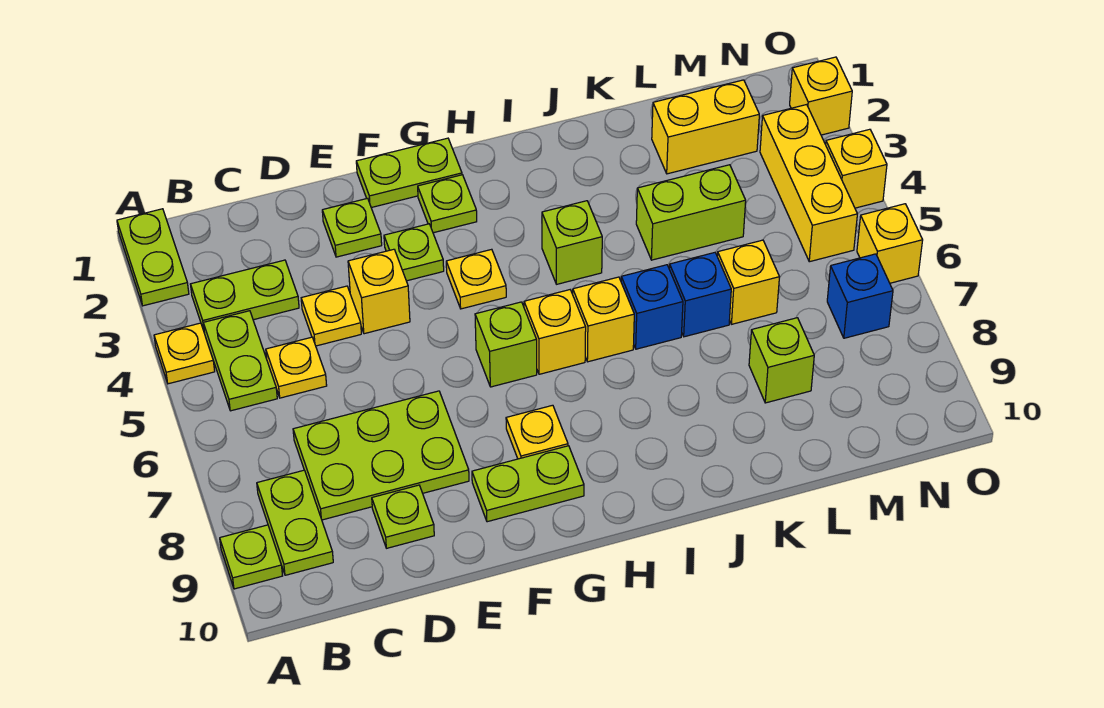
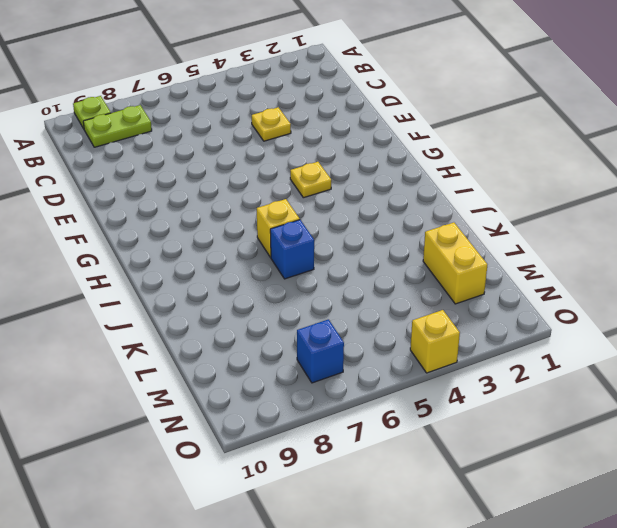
none -> lime 1x2 plate [117,209,189,306]
none -> yellow 1x1 plate [154,323,215,384]
none -> lime 1x2 plate [191,260,299,331]
none -> lime 1x2 plate [203,311,277,411]

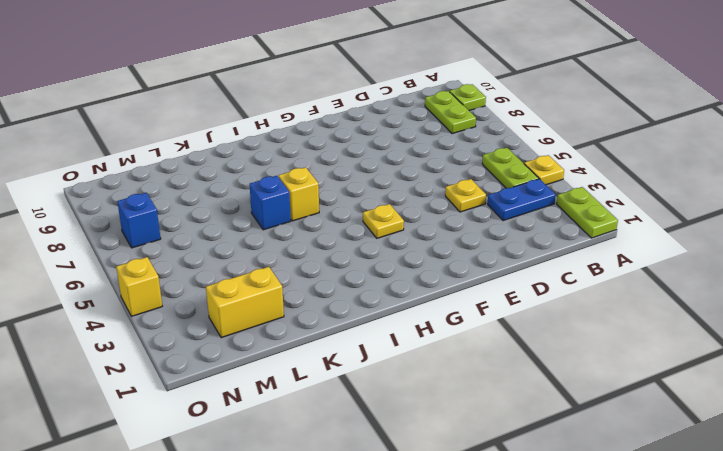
blue 1x2 plate [488,179,556,221] -> lime 1x2 plate [191,260,299,331]
none -> yellow 1x1 plate [266,337,327,398]
none -> lime 2x3 plate [293,391,469,520]
none -> lime 1x1 plate [372,485,434,548]
none -> lime 1x1 plate [322,198,382,257]

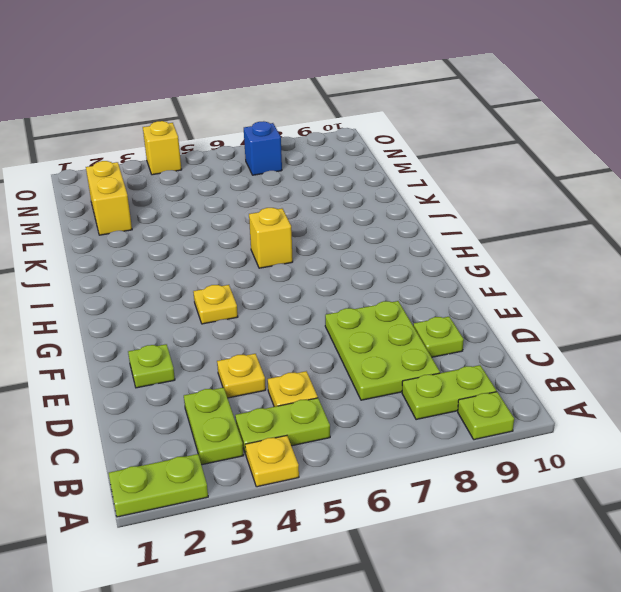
none -> yellow 1x1 brick [348,249,410,334]
none -> lime 1x2 plate [356,138,462,208]
none -> lime 1x1 plate [384,224,444,281]
none -> lime 1x2 plate [472,446,584,522]

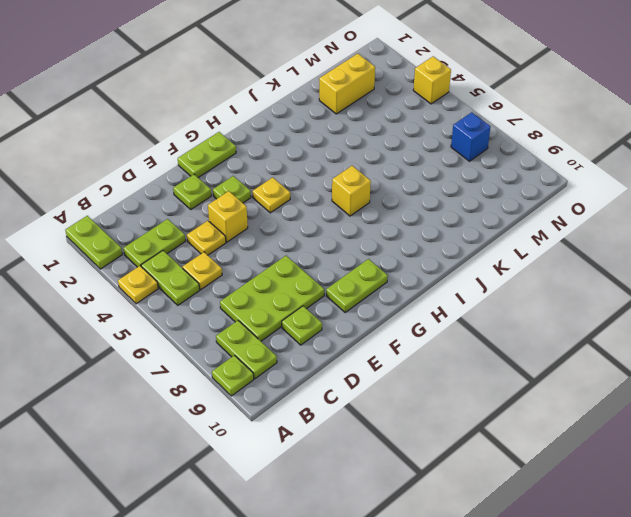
none -> lime 1x1 plate [418,175,477,233]
none -> lime 1x1 brick [475,302,537,387]
none -> yellow 1x1 plate [506,405,568,459]
none -> yellow 1x1 brick [524,290,586,374]

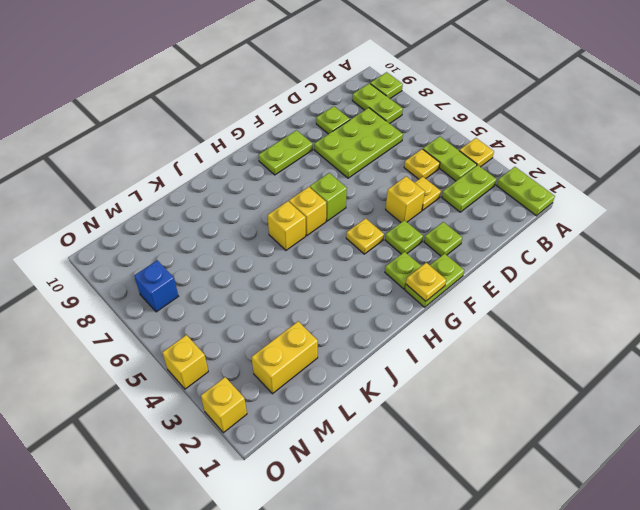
yellow 1x1 plate [406,263,446,301] -> yellow 1x1 plate moved to [506,405,568,459]
none -> lime 1x1 brick [542,201,602,284]
none -> blue 1x1 brick [621,265,683,349]
none -> lime 1x2 brick [636,165,746,260]
none -> blue 1x1 brick [669,252,731,337]

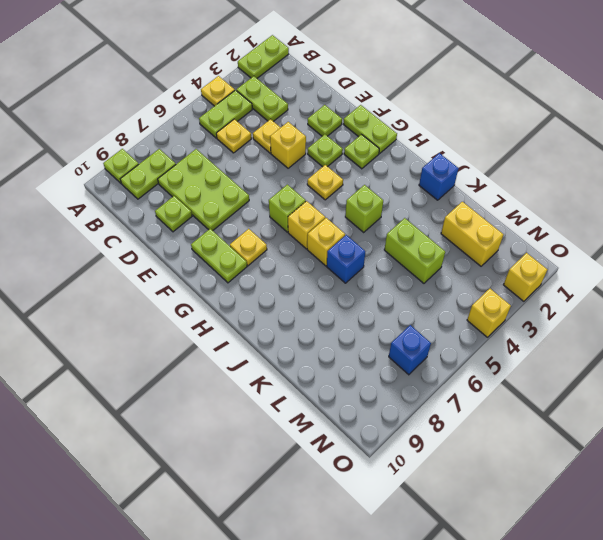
blue 1x1 brick [419,153,458,200] -> blue 1x1 brick moved to [669,252,731,337]
none -> yellow 1x1 brick [717,240,779,324]
none -> lime 1x1 brick [749,318,814,403]
none -> yellow 1x3 brick [760,105,857,262]
none -> yellow 1x1 brick [857,204,923,283]

